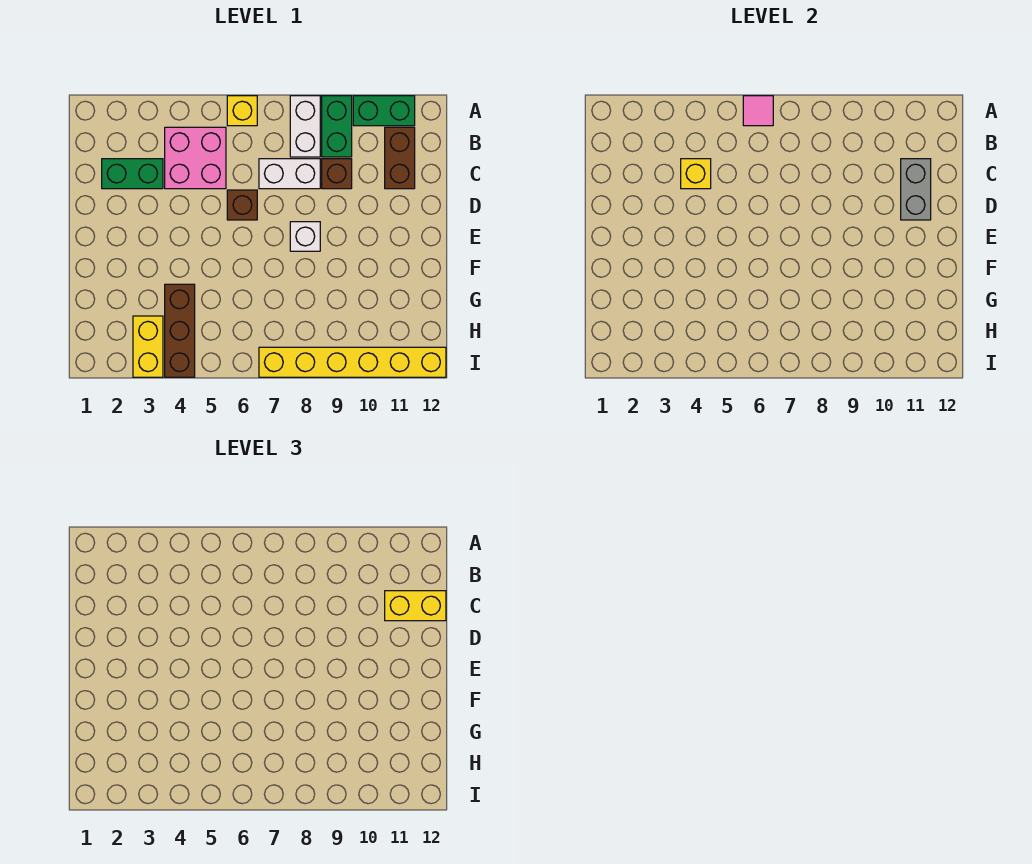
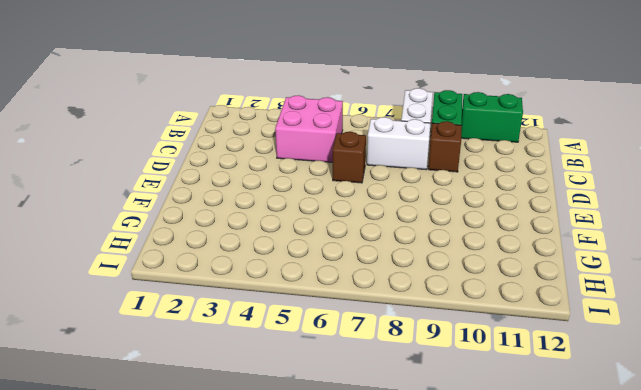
none -> yellow 1x1 brick [227,96,257,126]
none -> brown 1x2 brick [385,127,415,189]
none -> green 1x2 brick [102,159,163,189]

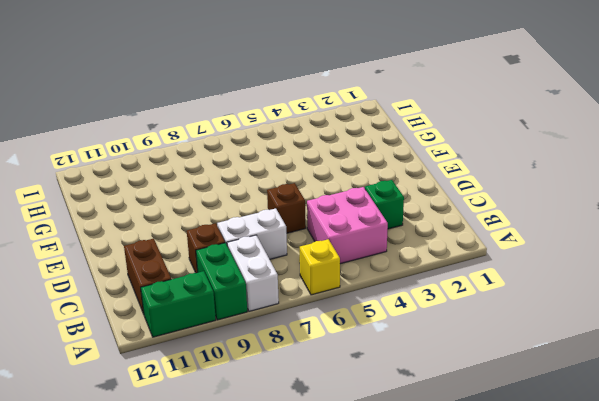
green 1x1 brick [365,180,404,229] -> green 1x2 brick [102,159,163,189]
none -> white 1x1 brick [290,222,320,251]
none -> brown 1x3 brick [165,284,195,377]
none -> yellow 1x2 brick [133,316,163,377]

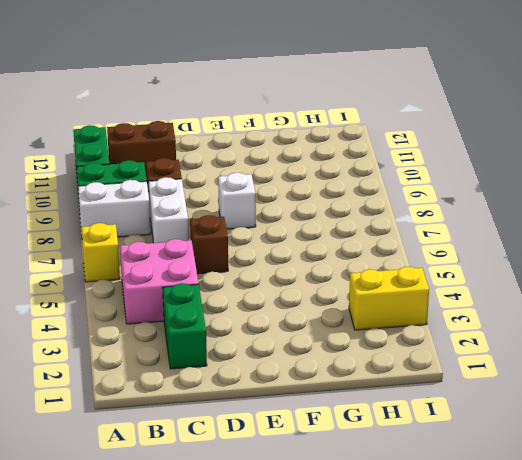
none -> brown 1x3 brick [165,284,195,377]
none -> yellow 1x6 brick [259,347,446,377]
none -> pink 1x1 tile [743,96,773,126]

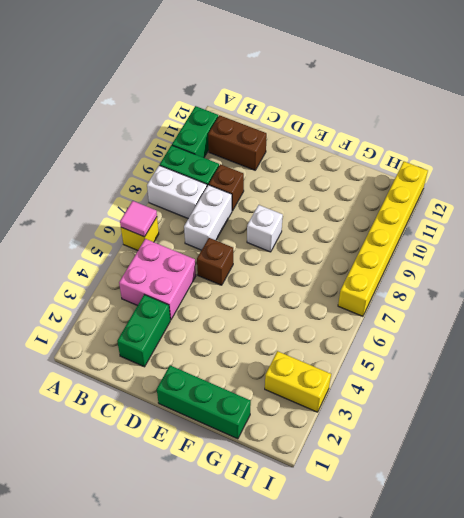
green 1x3 brick [157,365,251,439] -> none
none -> brown 1x3 brick [165,284,195,377]
none -> yellow 1x1 brick [681,159,711,189]
none -> grey 1x2 brick [901,159,931,220]

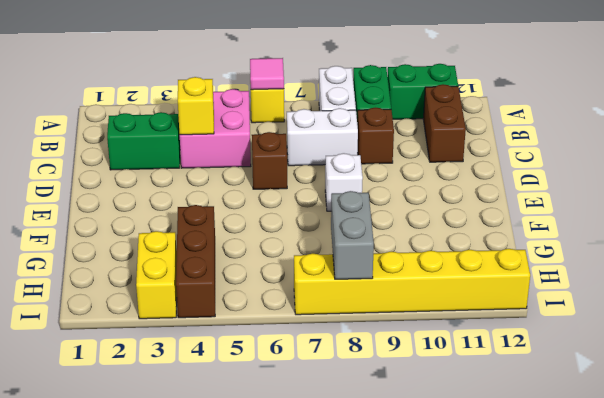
grey 1x2 brick [331,191,374,279] -> grey 1x2 brick moved to [901,159,931,220]
none -> yellow 1x2 brick [385,591,446,621]

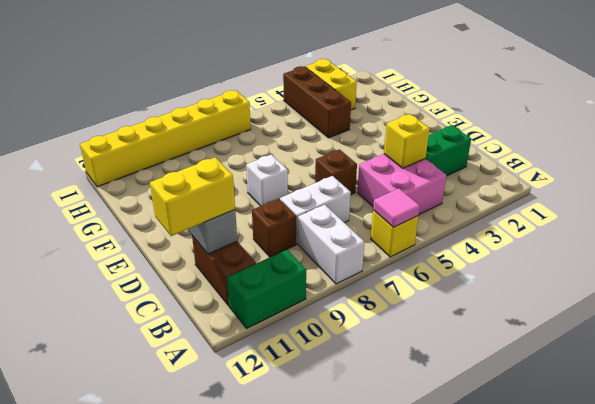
none -> green 1x2 brick [322,96,352,157]

